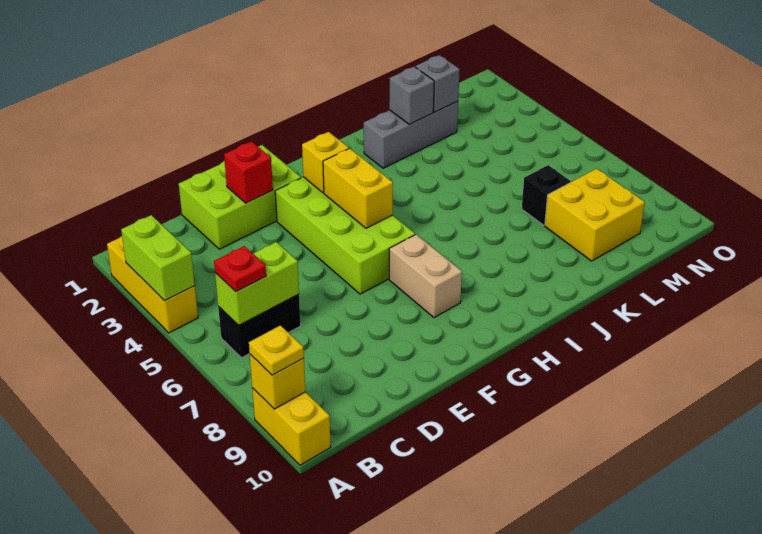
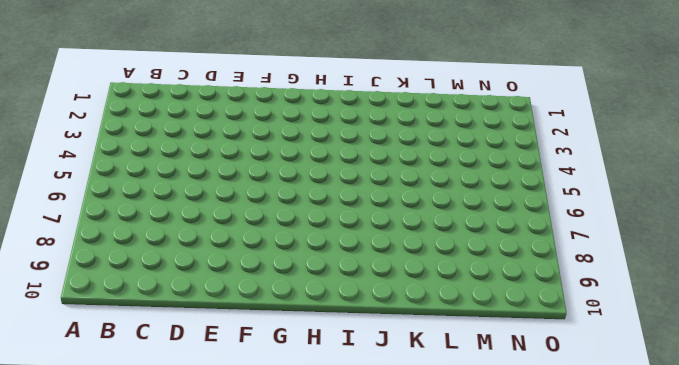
none -> yellow 1x3 brick [107,236,198,333]
none -> yellow 1x2 brick [252,388,331,465]
none -> black 1x2 brick [218,294,301,358]

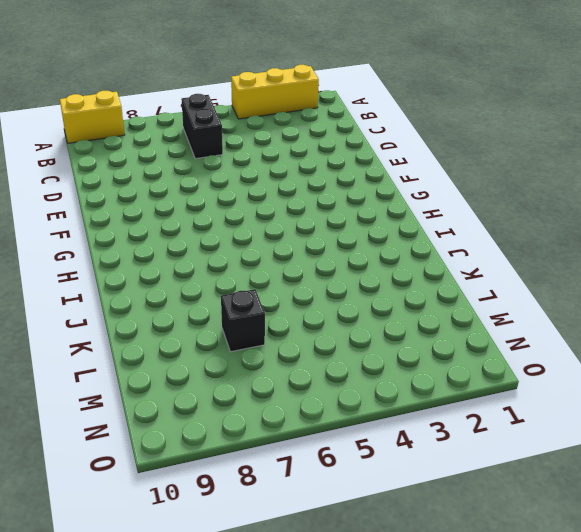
none -> lime 2x3 brick [179,145,301,249]
none -> lime 2x4 brick [275,177,415,294]
none -> tan 1x2 brick [389,235,462,318]

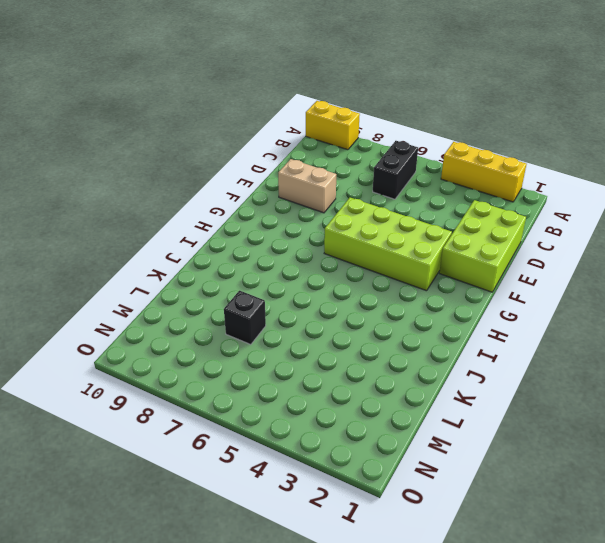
tan 1x2 brick [278,159,336,213] -> tan 1x2 brick moved to [389,235,462,318]
none -> grey 1x3 brick [364,101,458,168]
none -> yellow 2x2 brick [545,169,645,261]
none -> lime 1x2 brick [121,215,195,301]

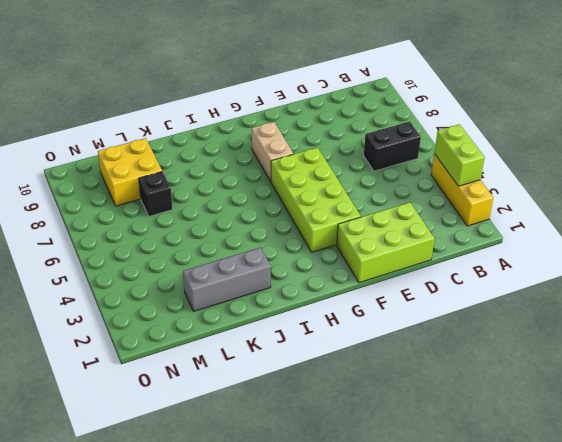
none -> yellow 1x2 brick [252,388,331,465]
none -> yellow 1x1 brick [250,354,305,409]
none -> lime 1x2 brick [215,242,299,325]

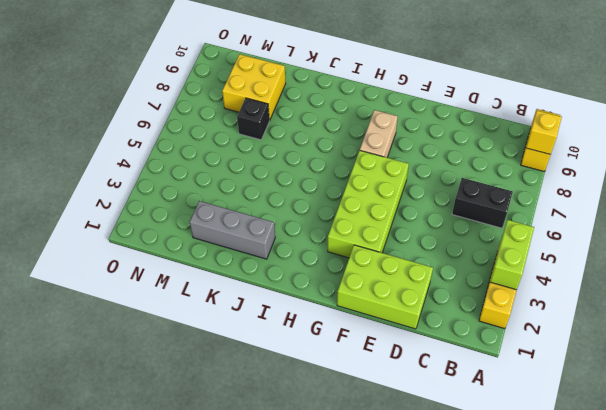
none -> lime 1x2 brick [215,242,299,325]
none -> red 1x1 brick [224,142,273,203]
none -> yellow 1x1 brick [302,132,349,193]

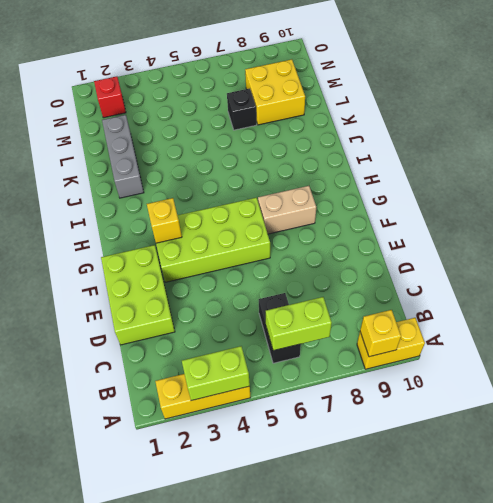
lime 1x2 brick [266,297,332,351] -> lime 1x2 brick turned to [215,242,299,325]
red 1x1 brick [94,76,126,118] -> red 1x1 brick moved to [224,142,273,203]
none -> yellow 1x2 brick [323,148,393,228]
none -> grey 1x1 brick [389,67,434,124]
none -> grey 1x1 brick [415,55,460,112]

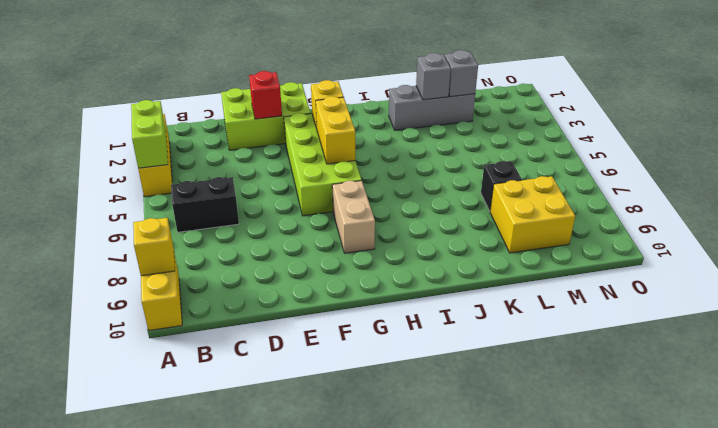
none -> lime 1x2 brick [215,242,299,325]
none -> yellow 1x1 plate [249,325,304,375]
none -> red 1x1 plate [214,246,266,292]

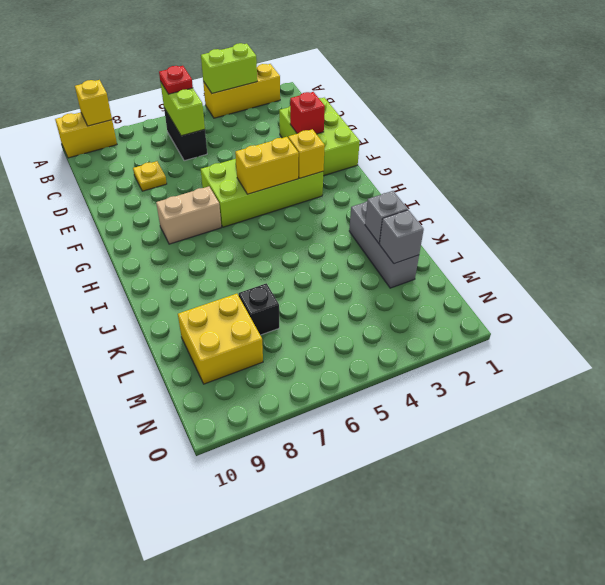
yellow 1x1 plate [133,161,167,191] -> yellow 1x1 plate moved to [249,325,304,375]

